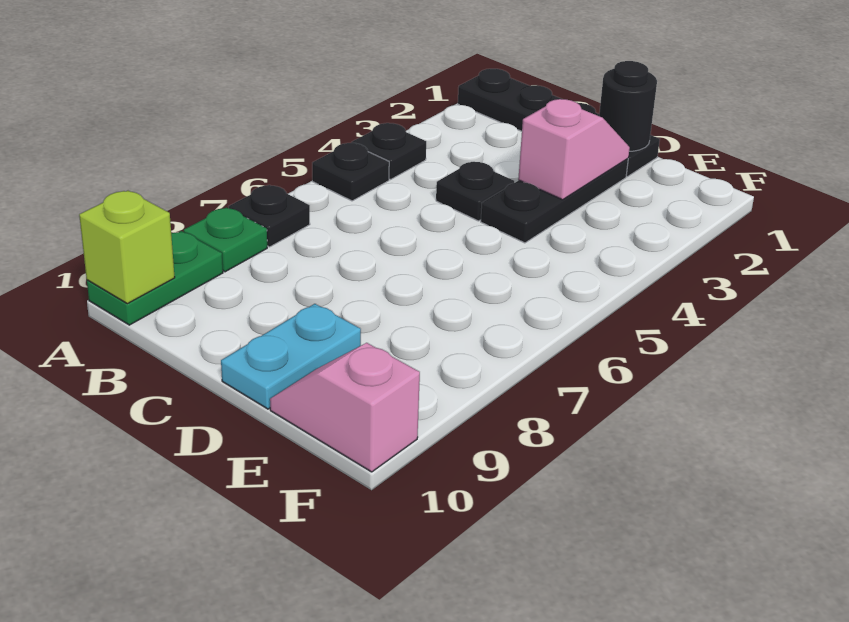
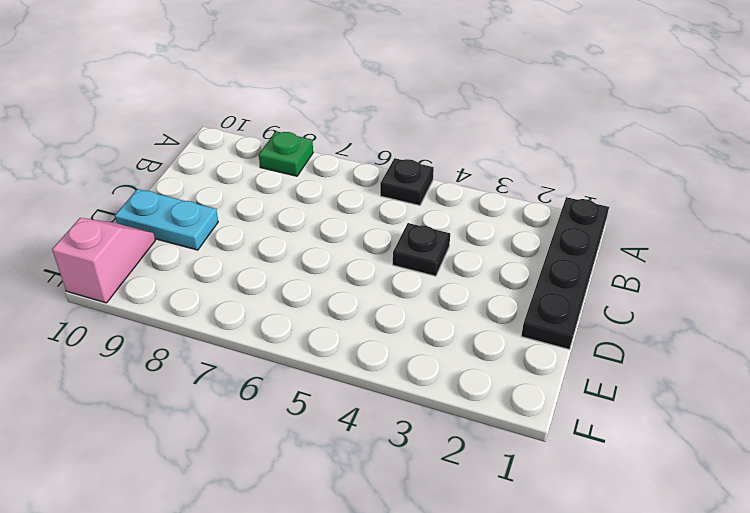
none -> black 1x1 plate [351,123,426,179]
none -> black 1x1 plate [229,185,310,247]
none -> green 1x2 plate [87,231,223,325]

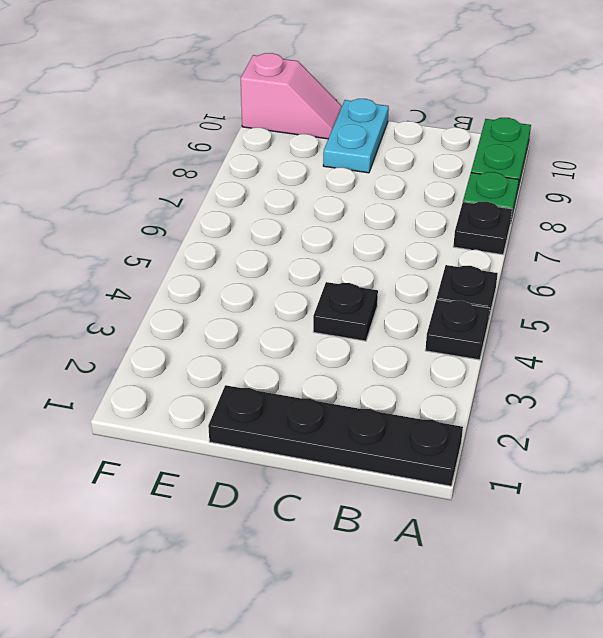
none -> black 1x3 plate [481,159,628,243]
none -> lime 1x1 brick [79,191,175,304]
none -> black 1x1 round brick [599,61,657,151]

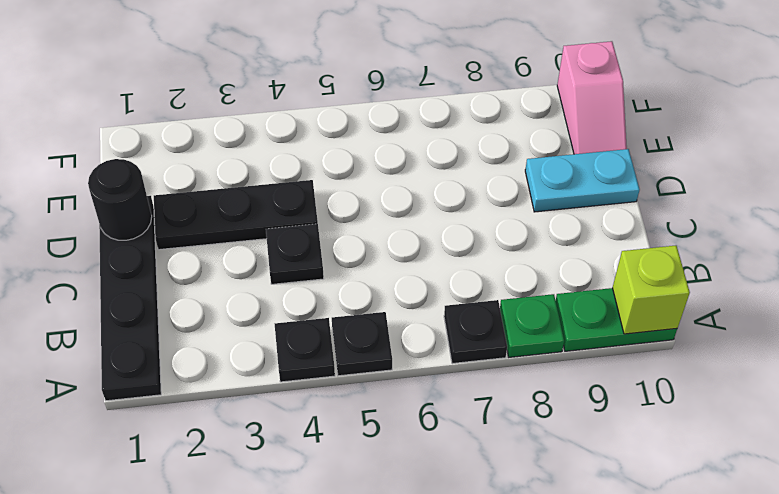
none -> pink 1x2 slope [518,99,630,200]

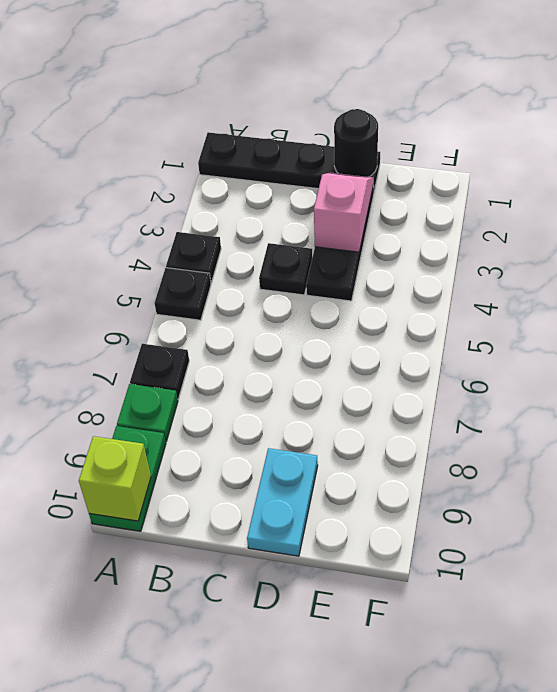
none -> pink 1x2 slope [270,343,420,472]

